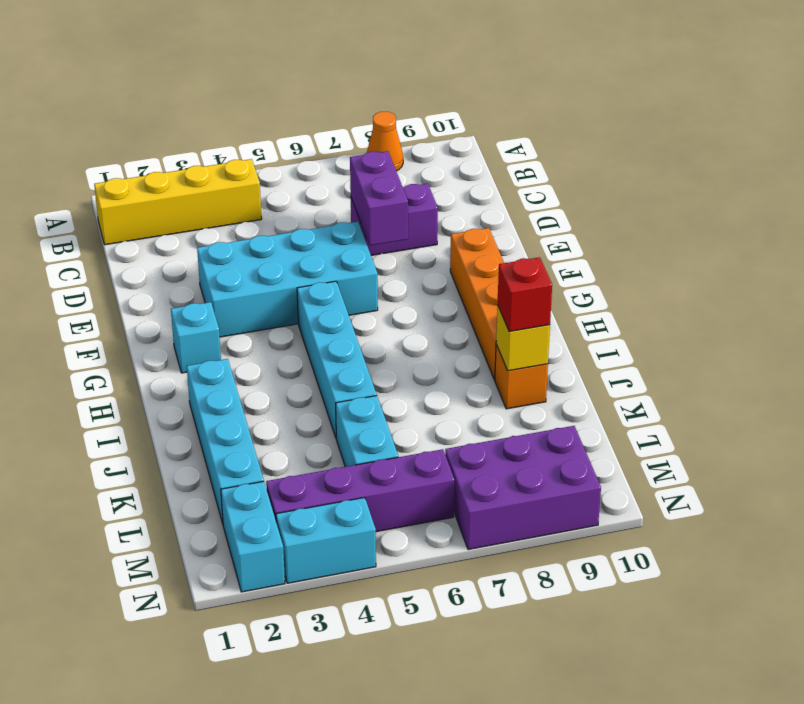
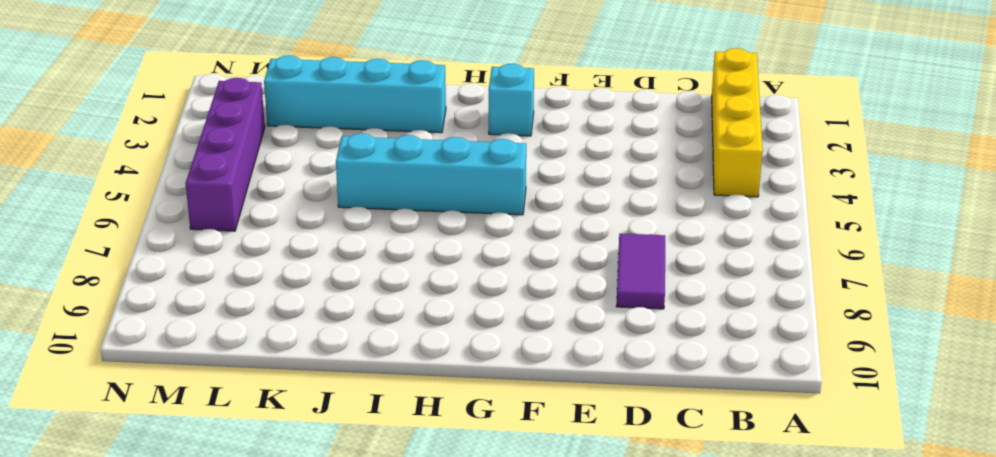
purple 1x2 tile [616,234,665,309] -> purple 1x2 brick [351,183,438,255]
none -> orange 1x1 cone [367,112,403,171]
none -> cyan 2x4 brick [197,222,378,337]
none -> orange 1x4 brick [450,228,504,380]

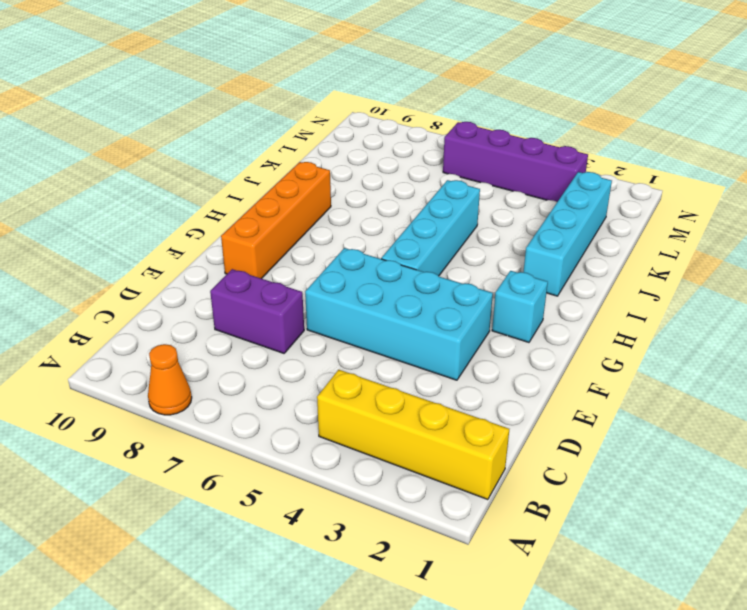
none -> orange 1x1 brick [495,344,548,409]
none -> cyan 1x2 brick [336,396,398,467]
none -> cyan 1x2 brick [221,481,285,592]

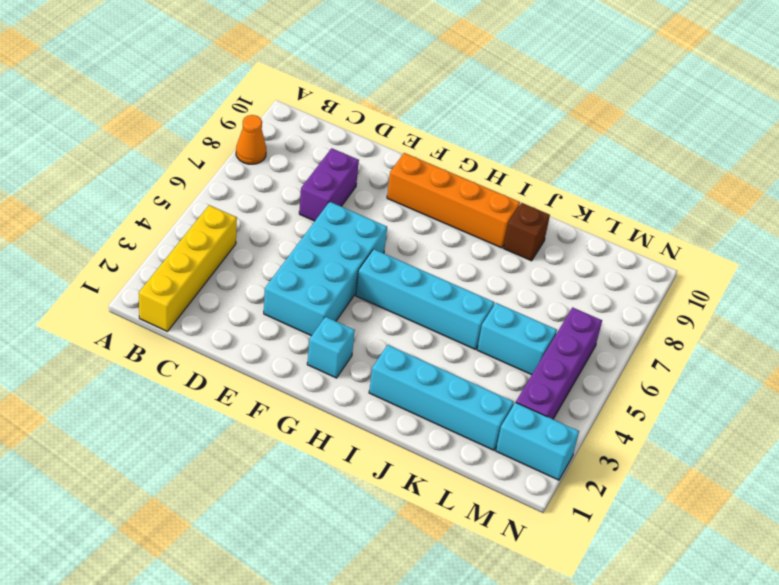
brown 1x1 brick [504,203,550,261] -> orange 1x1 brick [495,344,548,409]
none -> purple 2x3 brick [445,426,601,549]
none -> cyan 1x2 brick [276,498,376,583]
none -> purple 1x2 brick [350,151,408,245]

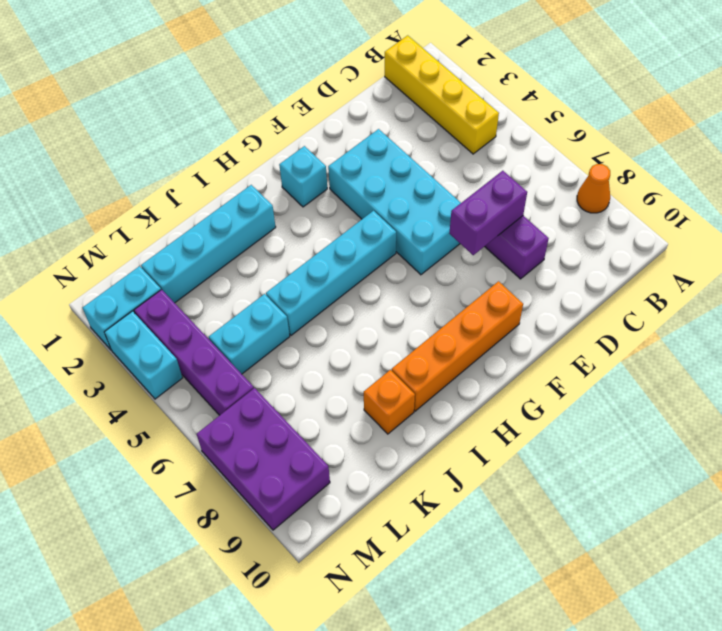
none -> yellow 1x1 brick [496,305,550,371]
none -> red 1x1 brick [498,257,552,332]

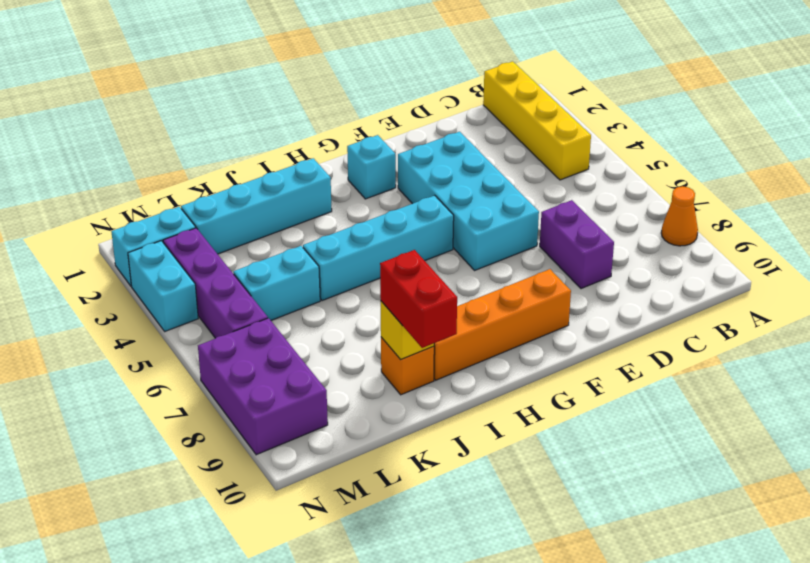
red 1x2 brick [380,250,457,348] -> red 1x1 brick [498,257,552,332]
none -> purple 1x2 brick [350,151,408,245]

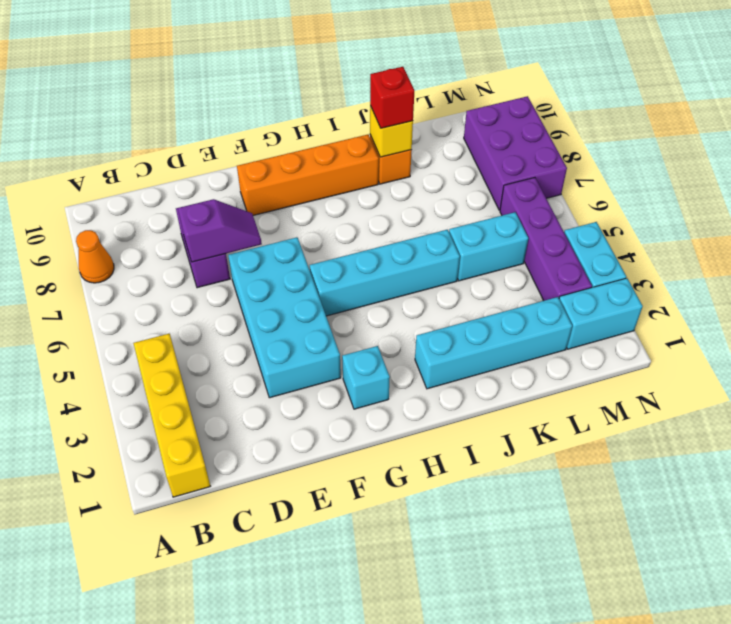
purple 1x2 slope [178,199,262,262] -> purple 1x2 brick [350,151,408,245]

